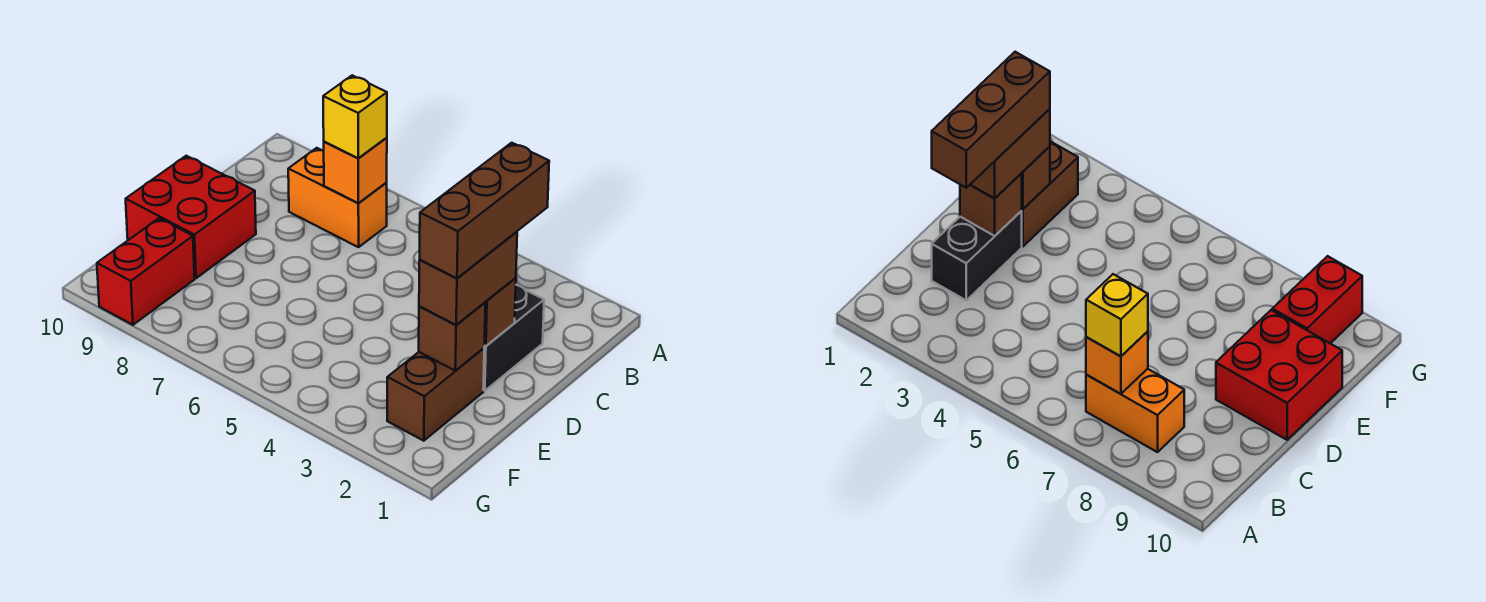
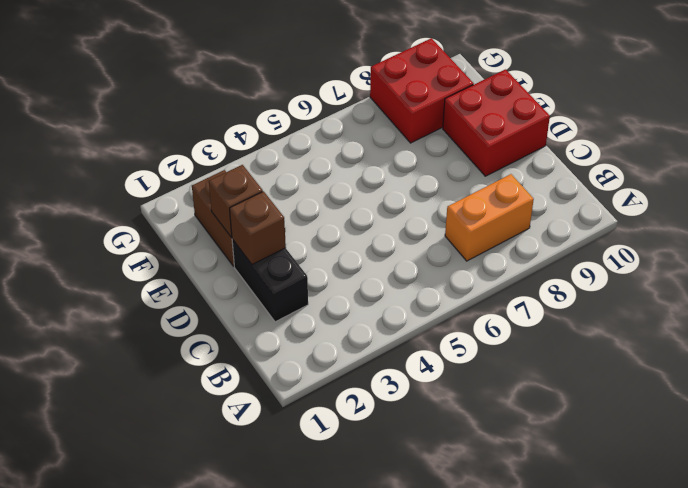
red 2x2 brick [370,38,474,143] -> red 1x2 brick [97,218,195,325]
none -> orange 1x1 brick [324,138,387,203]
none -> yellow 1x1 brick [323,75,387,158]

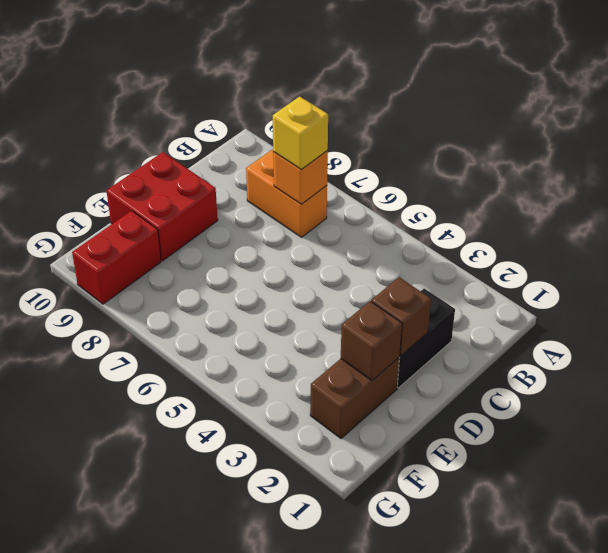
none -> brown 1x2 brick [419,232,517,325]
none -> brown 1x3 brick [420,143,549,278]

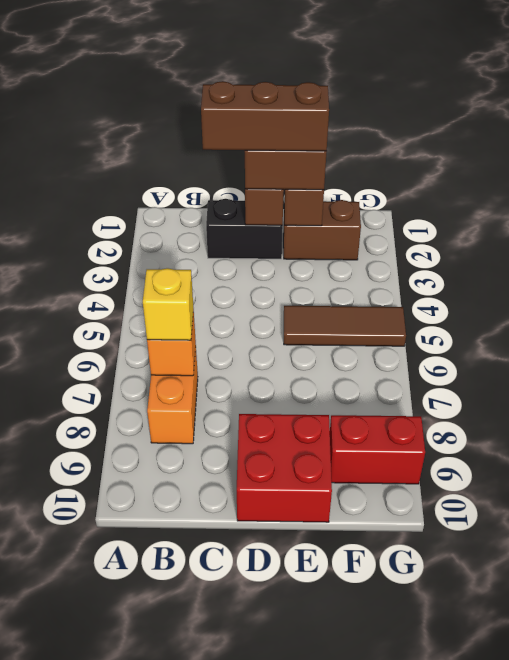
brown 1x3 tile [284,306,406,346] -> none

